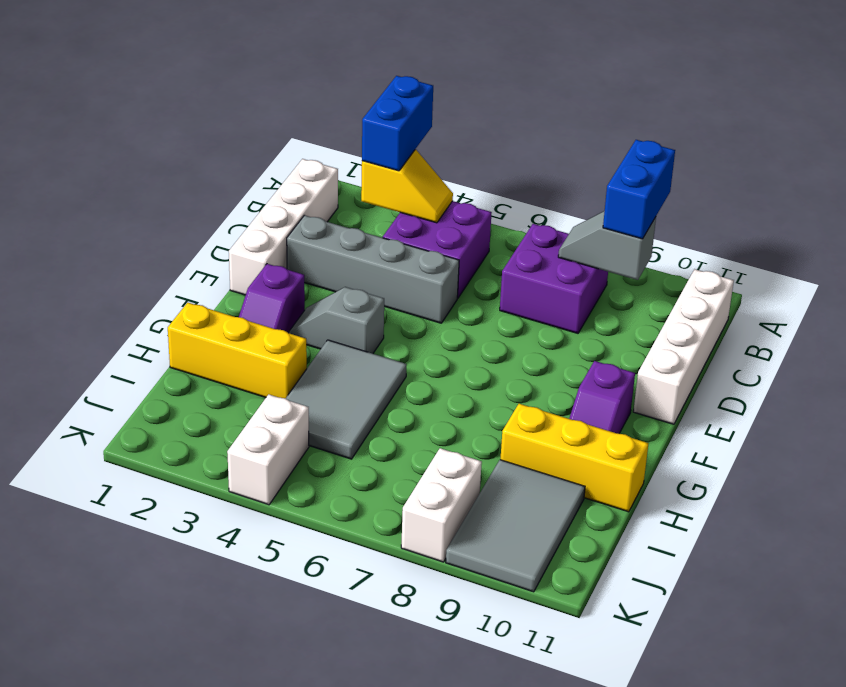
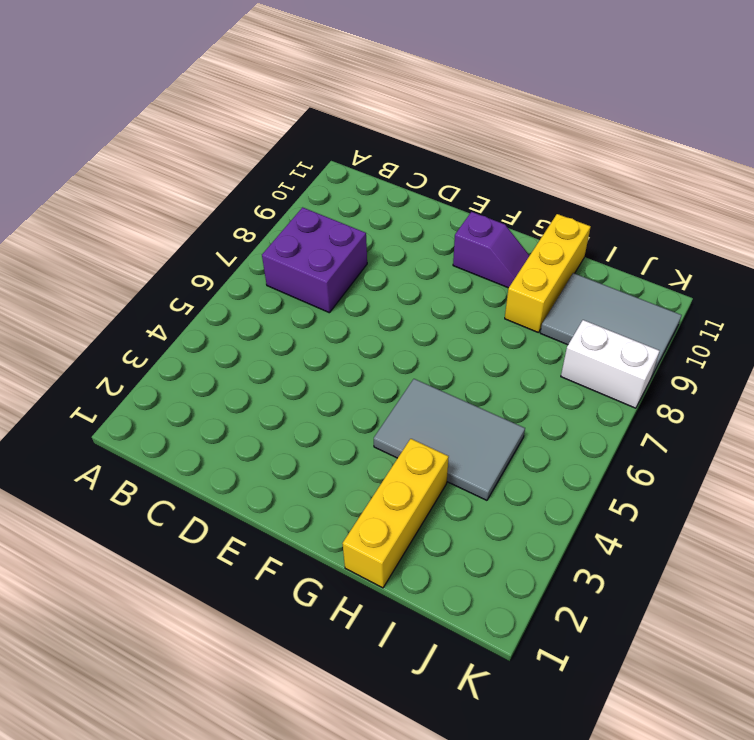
none -> white 1x4 brick [229,159,338,295]
none -> purple 2x2 brick [383,201,492,298]
none -> white 1x4 brick [633,269,734,424]

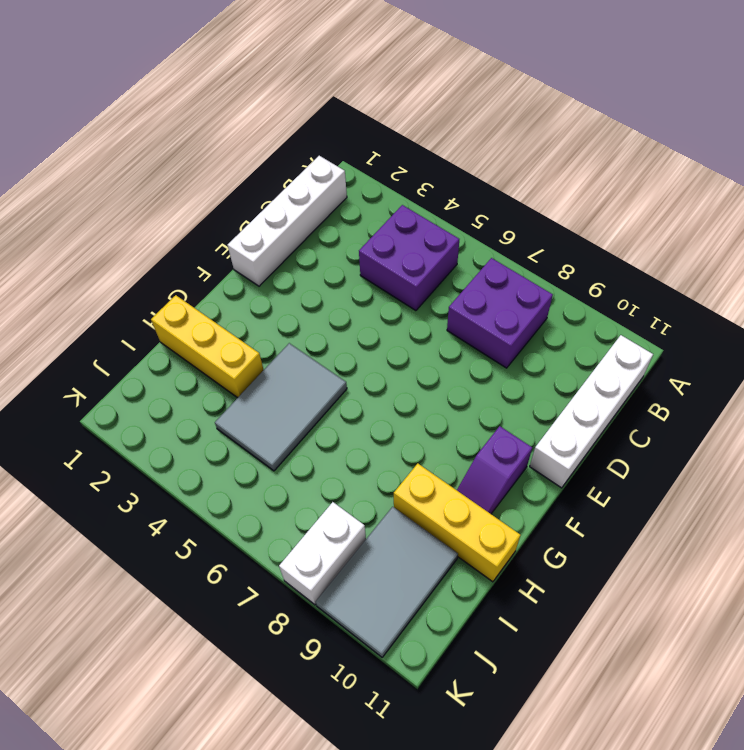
none -> grey 1x4 brick [287,215,459,323]
none -> purple 1x2 slope [239,264,305,333]
none -> grey 1x2 slope [289,287,384,354]

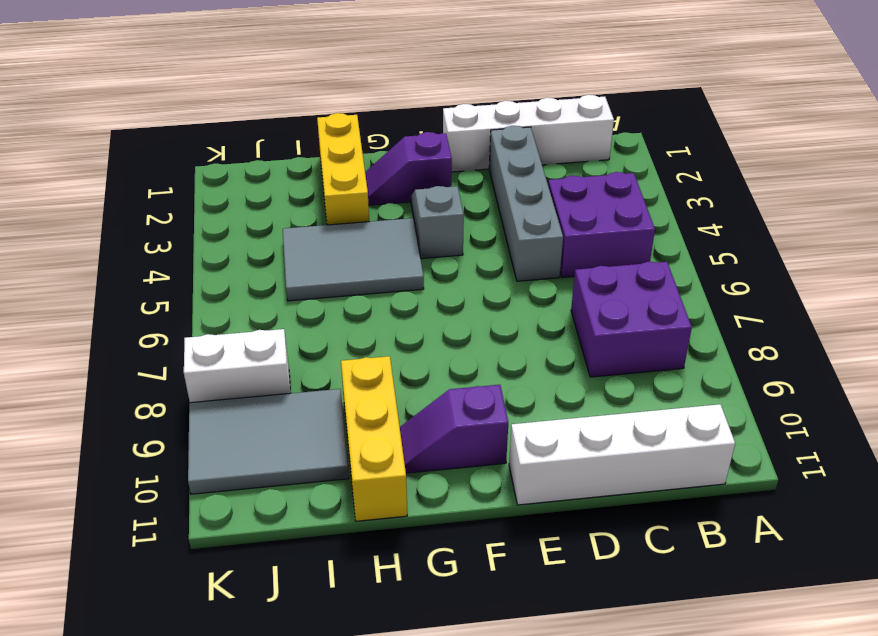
none -> white 1x2 brick [227,394,309,505]
none -> yellow 1x2 slope [361,150,453,223]
none -> grey 1x2 slope [558,211,656,280]

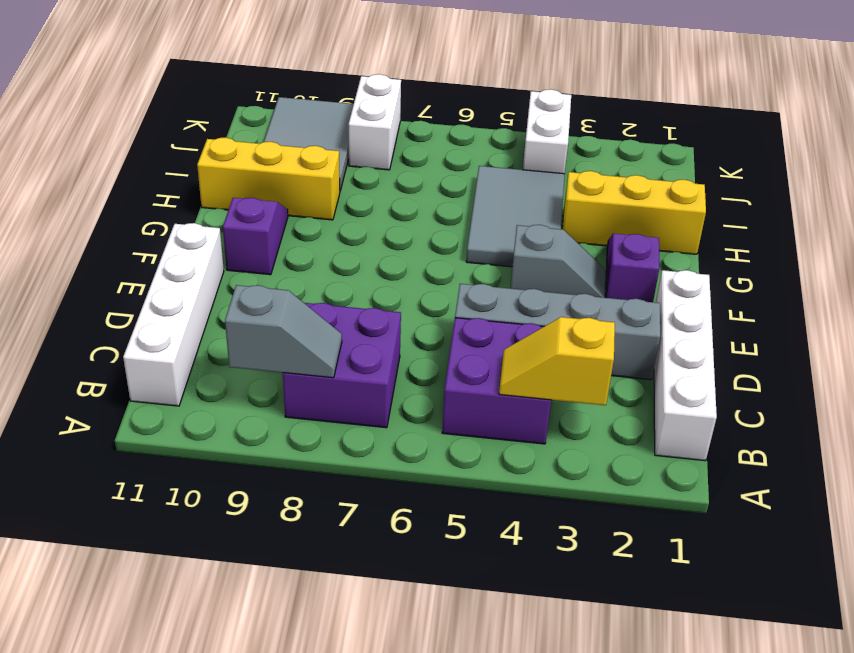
none -> blue 1x2 brick [362,76,433,171]
none -> blue 1x2 brick [603,140,675,239]

